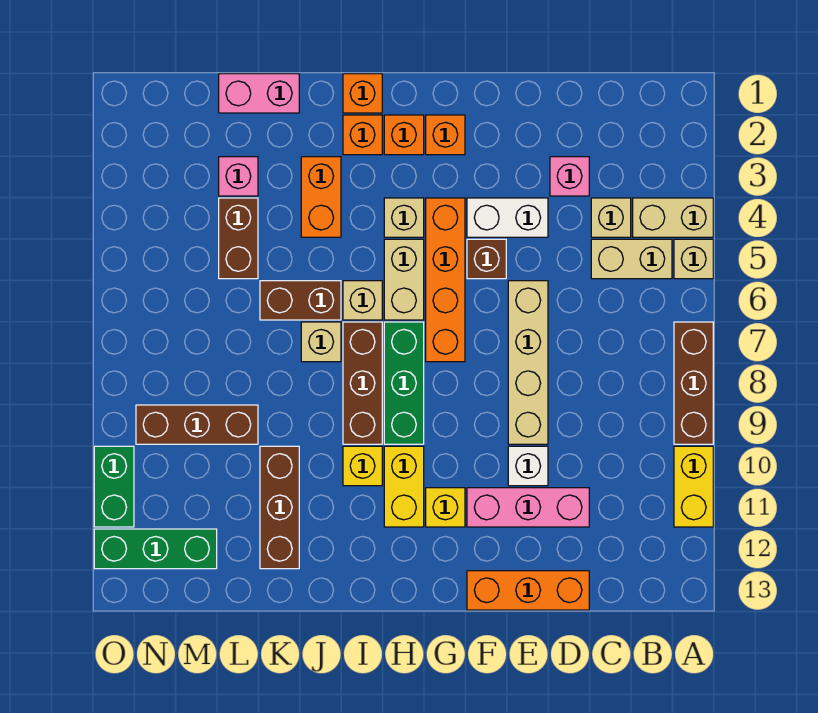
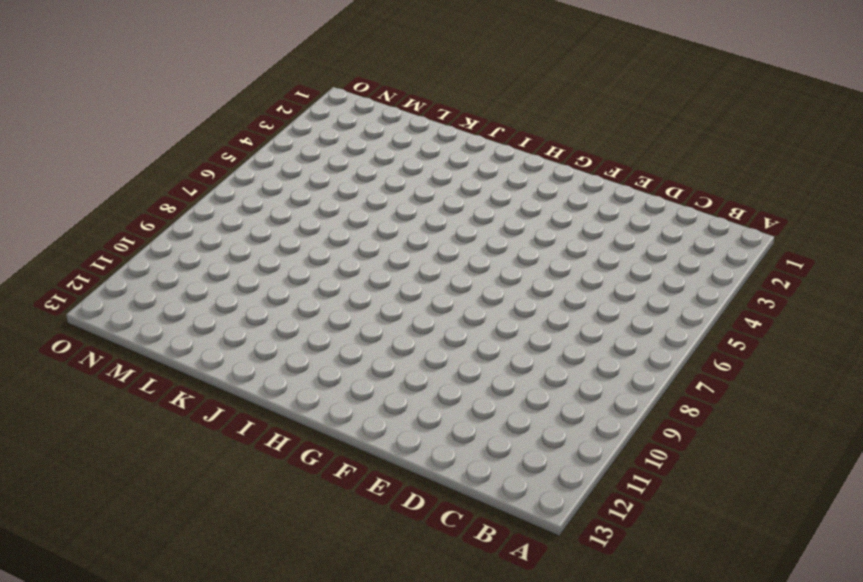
none -> tan 1x2 brick [633,198,713,237]
none -> tan 1x1 brick [674,239,713,279]
none -> brown 1x3 brick [674,322,713,444]
none -> yellow 1x2 brick [674,446,713,527]

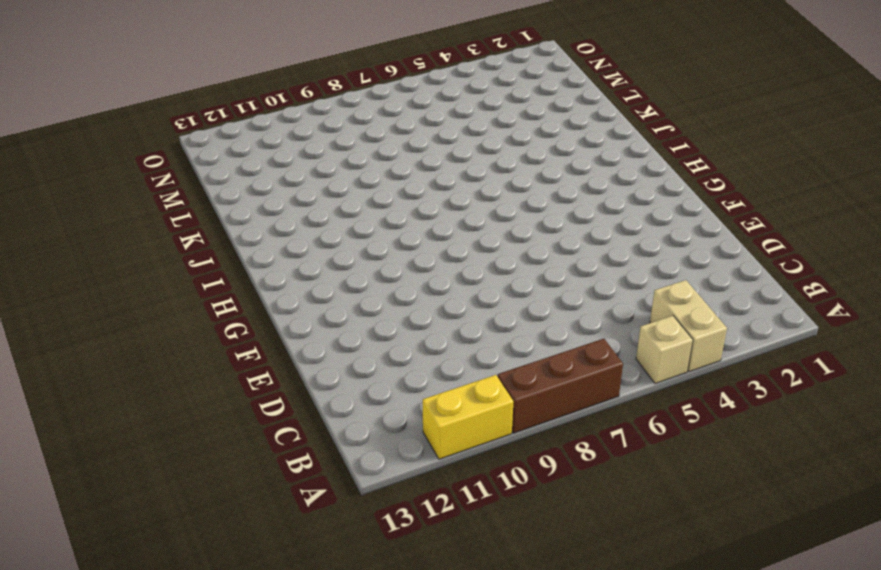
none -> tan 1x2 brick [591,239,672,279]
none -> tan 1x1 brick [591,198,631,237]
none -> pink 1x1 brick [550,157,589,196]
none -> pink 1x3 brick [467,488,589,527]

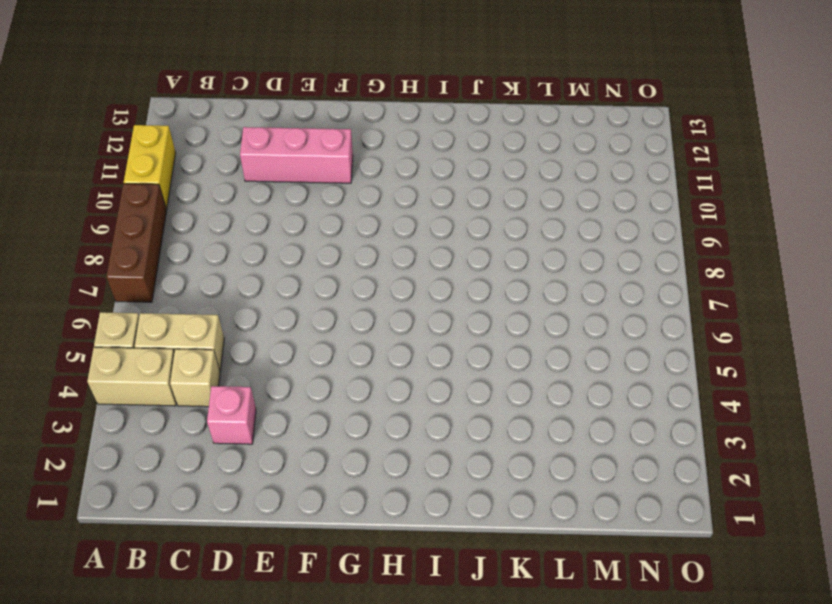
none -> orange 1x3 brick [467,571,589,610]
none -> white 1x2 brick [467,198,548,237]
none -> tan 1x4 brick [508,281,548,444]
none -> white 1x1 brick [508,446,548,486]

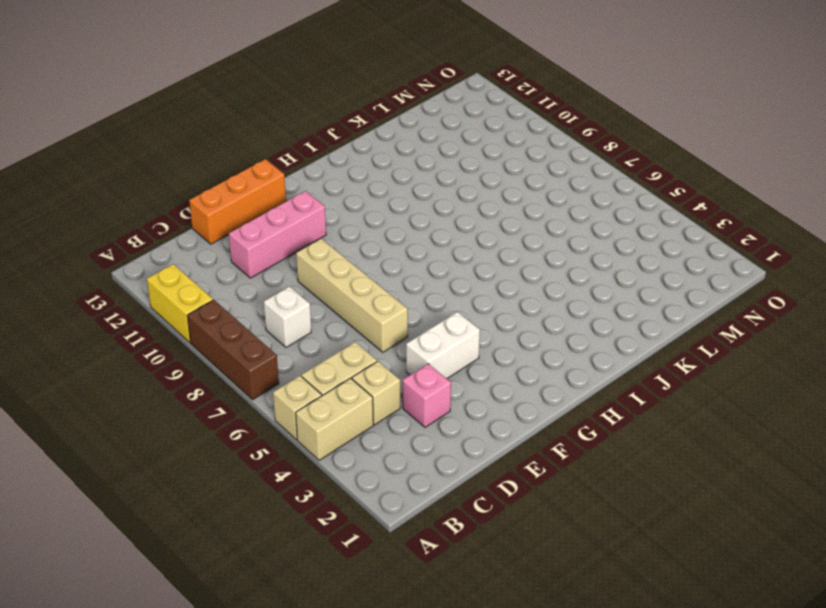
white 1x1 brick [264,287,311,347] -> white 1x1 brick moved to [508,446,548,486]
none -> brown 1x1 brick [467,239,506,279]
none -> orange 1x1 brick [426,115,465,155]
none -> orange 1x4 brick [426,198,465,362]
none -> yellow 1x1 brick [426,488,465,527]

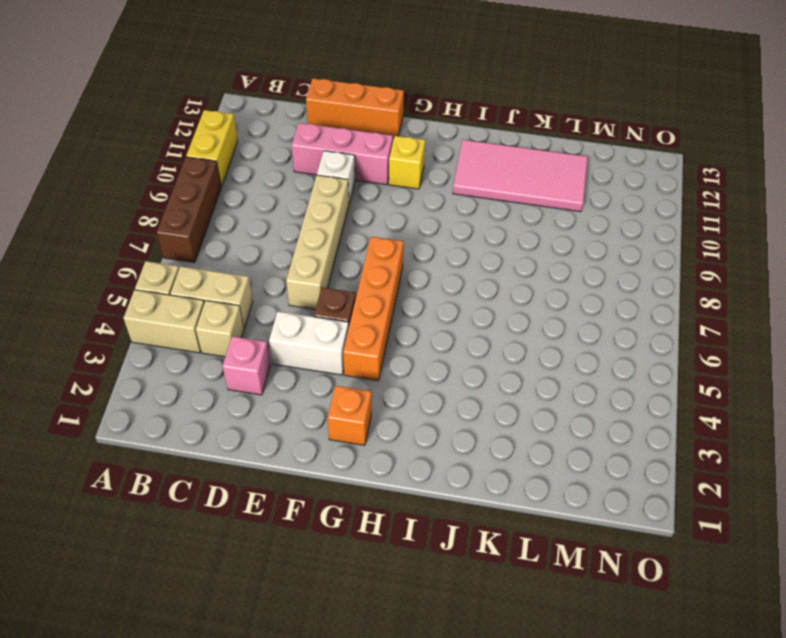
pink 2x4 tile [453,140,588,212] -> brown 1x3 brick [260,446,299,569]
none -> orange 1x1 brick [384,115,424,155]
none -> tan 1x1 brick [384,198,424,237]
none -> tan 1x2 brick [384,239,424,320]
none -> green 1x3 brick [384,322,424,444]

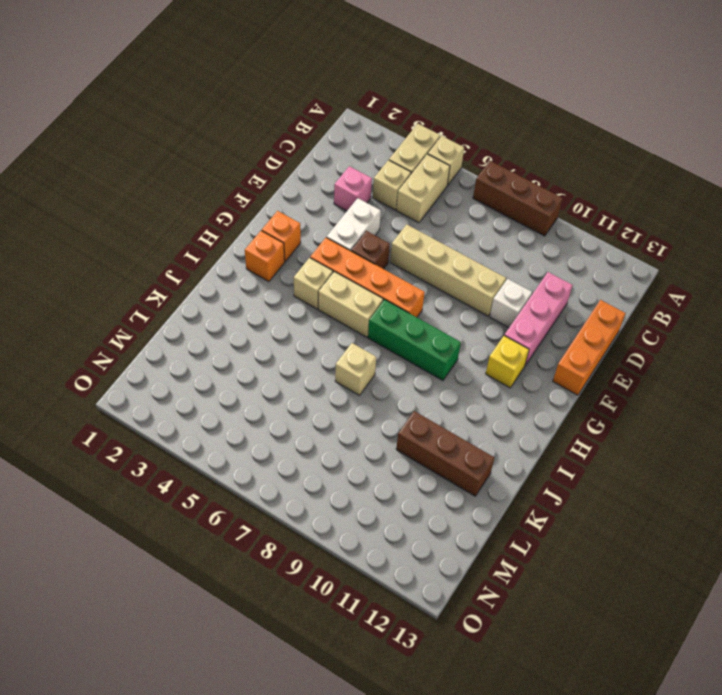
none -> yellow 1x2 brick [674,446,713,527]
none -> yellow 1x2 brick [384,446,424,527]
none -> orange 1x1 brick [343,74,382,113]
none -> orange 1x1 brick [343,115,382,155]

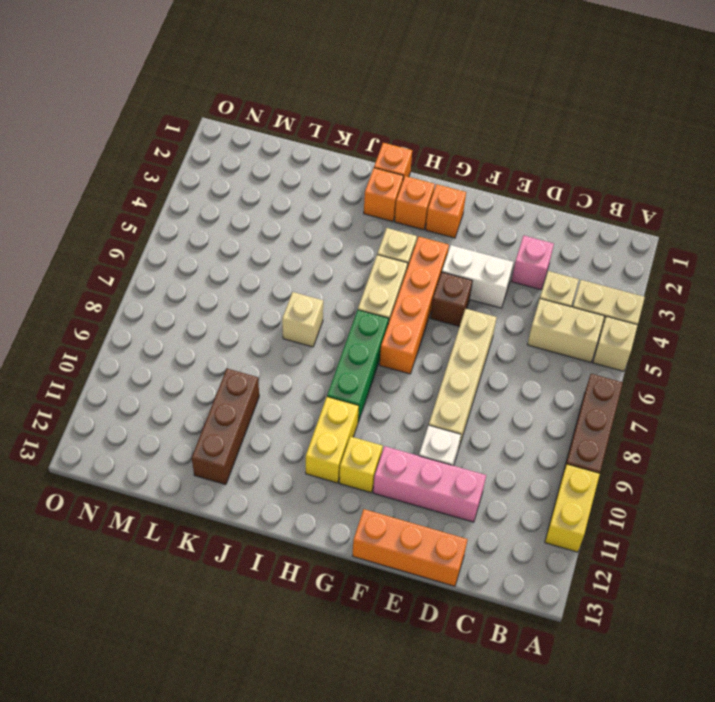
none -> tan 1x1 brick [343,281,382,320]
none -> brown 1x3 brick [343,322,382,444]
none -> yellow 1x1 brick [343,446,382,486]
none -> orange 1x2 brick [301,157,341,237]

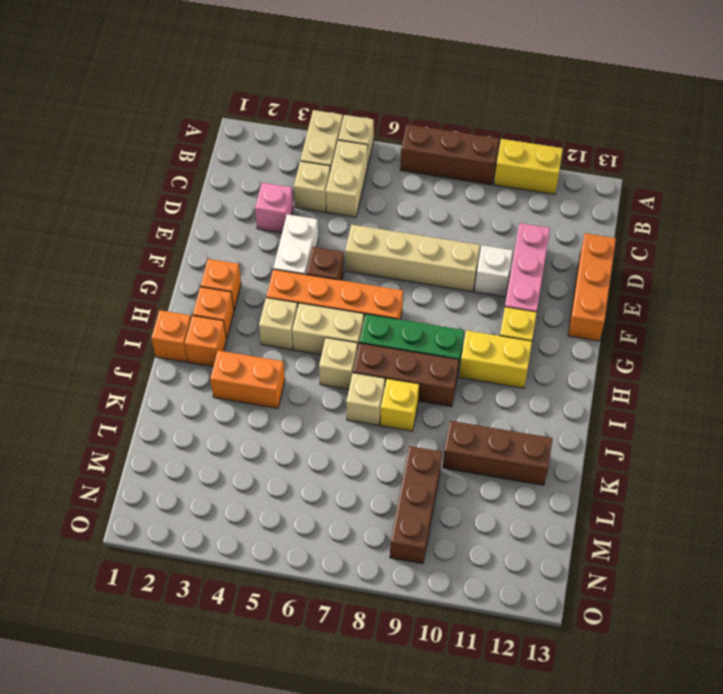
yellow 1x1 brick [380,379,419,431] -> yellow 1x1 brick moved to [343,446,382,486]
none -> brown 1x2 brick [260,281,341,320]
none -> pink 1x2 brick [219,74,299,113]
none -> pink 1x1 brick [219,157,258,196]
none -> brown 1x2 brick [219,198,258,279]

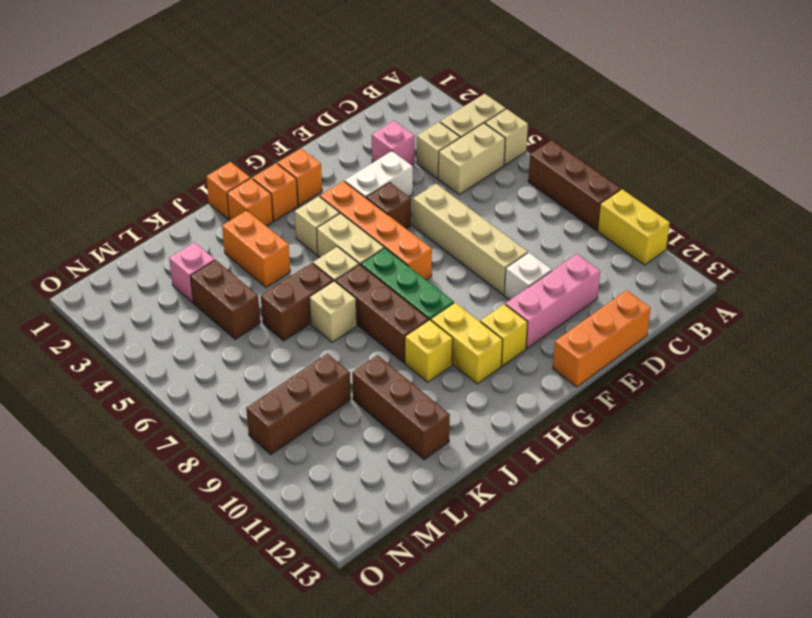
none -> pink 1x2 brick [219,74,299,113]
none -> green 1x3 brick [94,529,217,569]
none -> green 1x2 brick [94,446,134,527]

